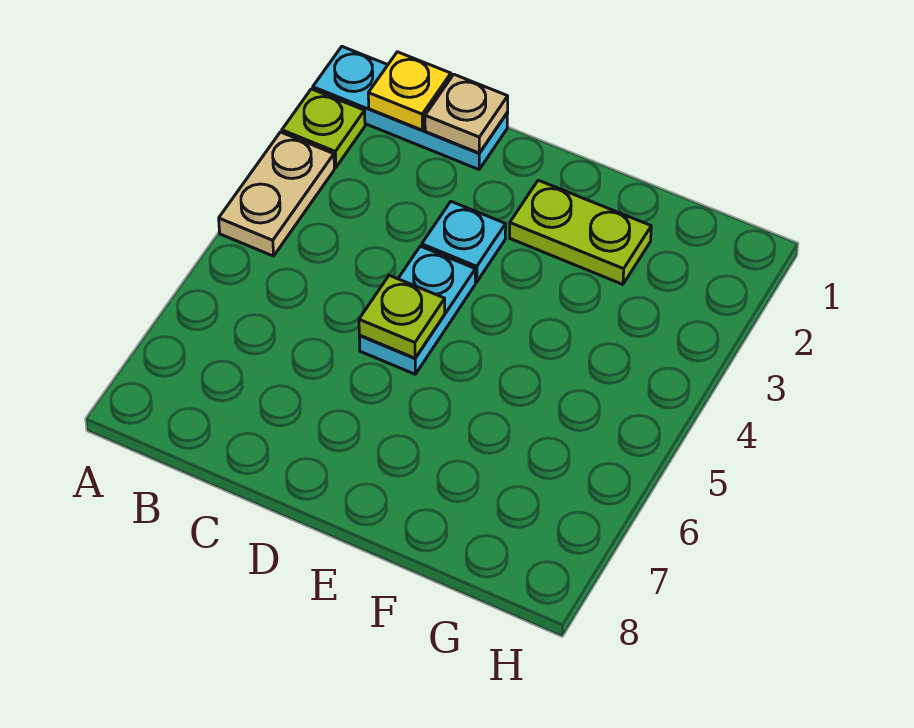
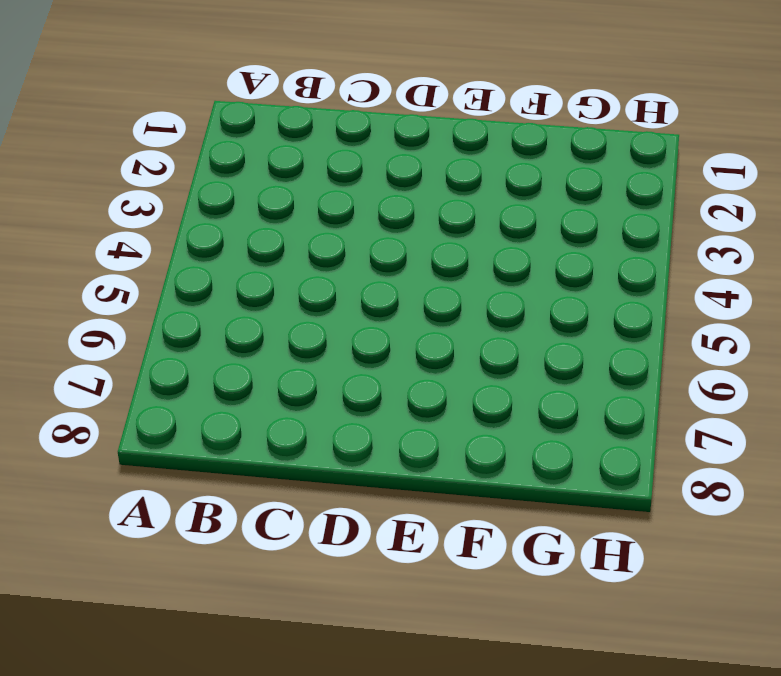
none -> cyan 1x3 plate [313,47,508,169]
none -> lime 1x1 plate [282,89,365,167]

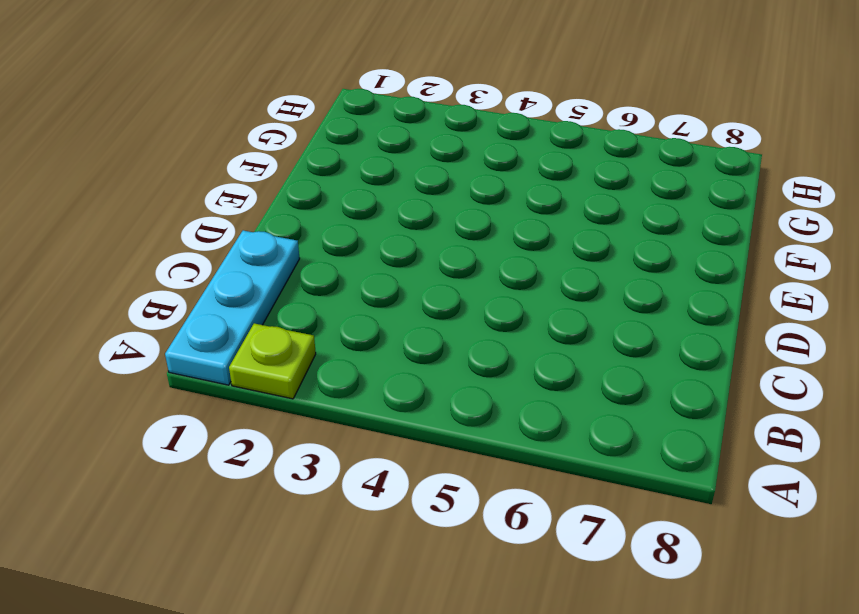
none -> tan 1x2 plate [219,132,334,256]
none -> cyan 1x1 plate [422,202,506,282]

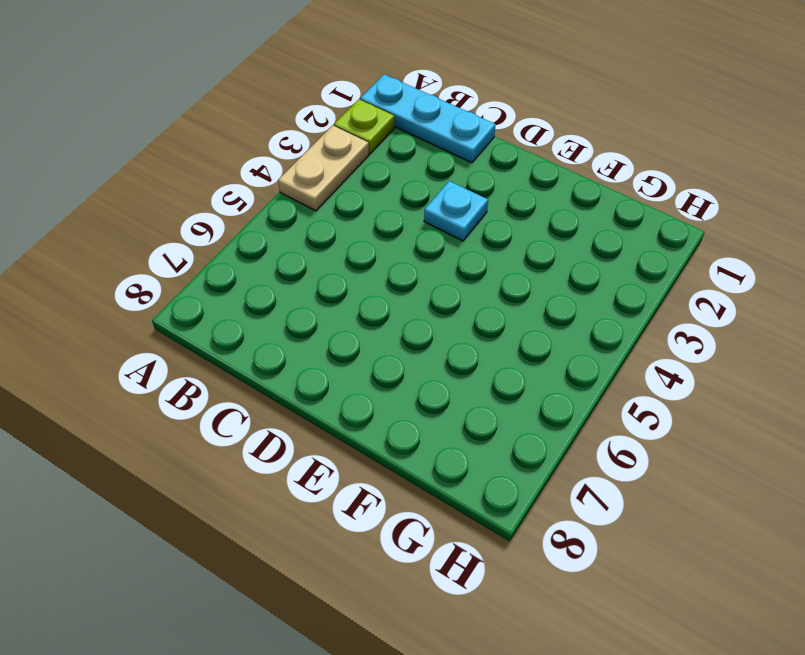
none -> cyan 1x2 plate [359,246,475,374]
none -> lime 1x2 plate [510,180,651,284]

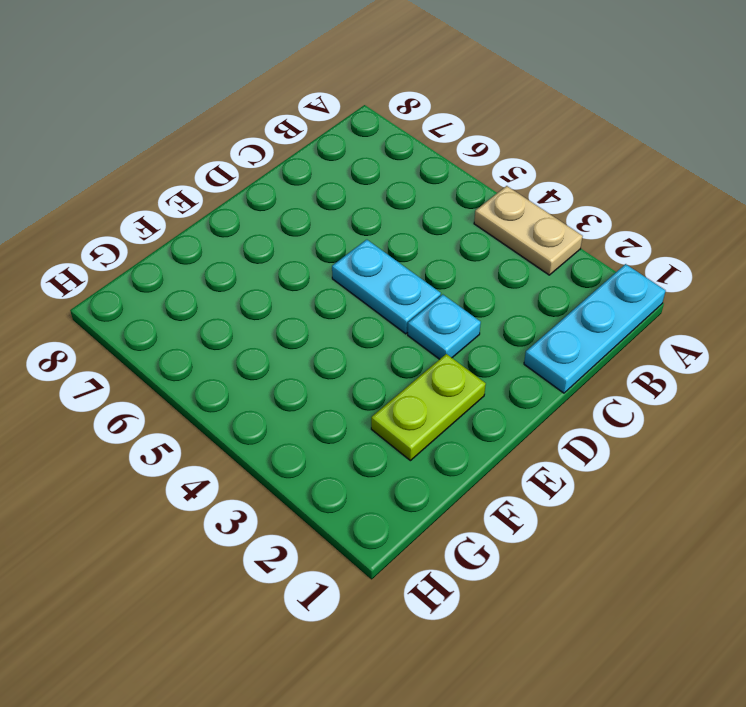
none -> lime 1x1 plate [282,89,365,167]
none -> yellow 1x1 plate [368,52,451,130]

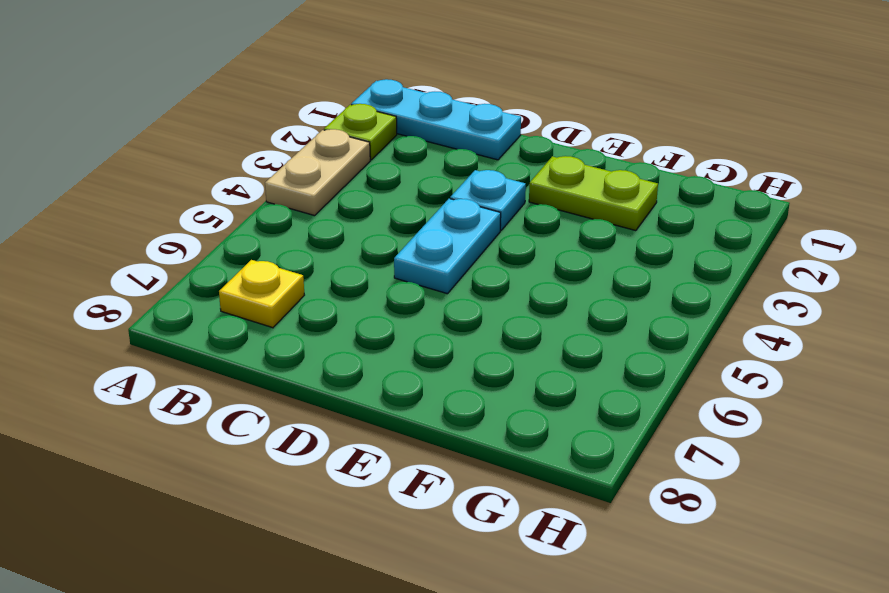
yellow 1x1 plate [219,260,304,328] -> yellow 1x1 plate moved to [368,52,451,130]
none -> tan 1x1 plate [425,75,508,153]
none -> lime 1x1 plate [359,275,445,358]

